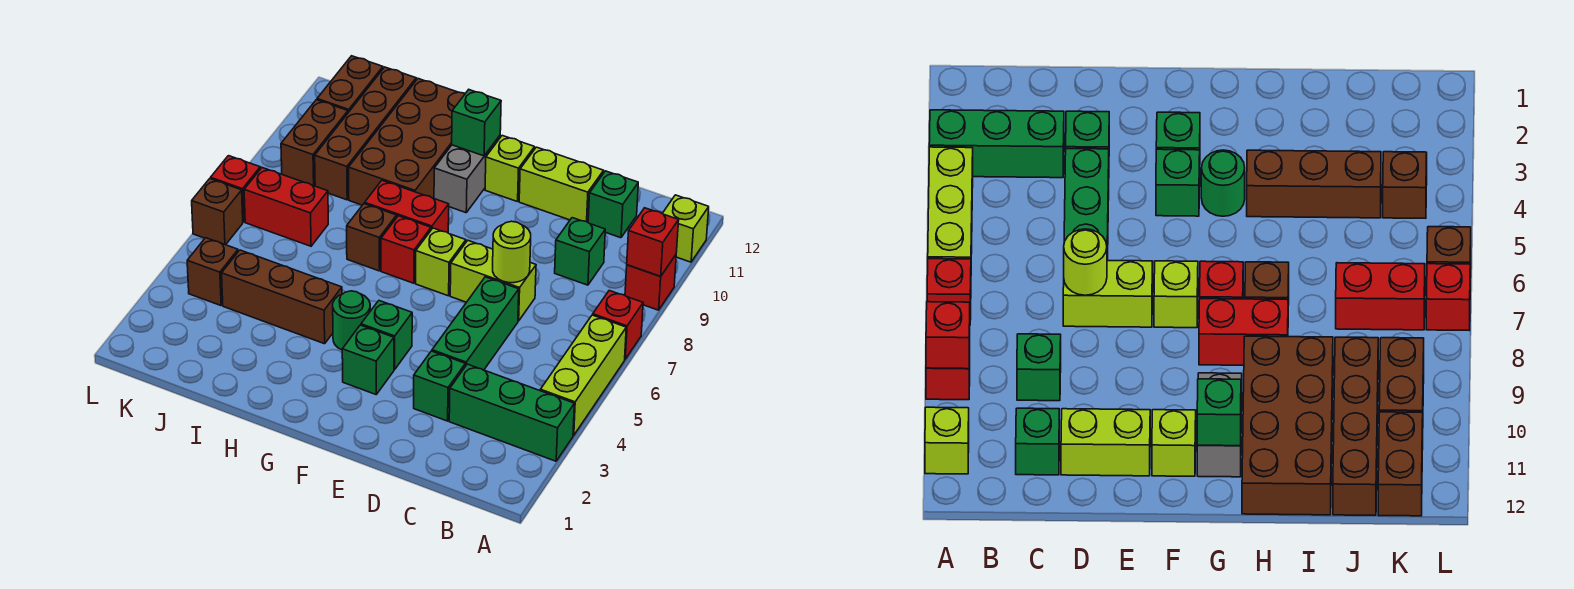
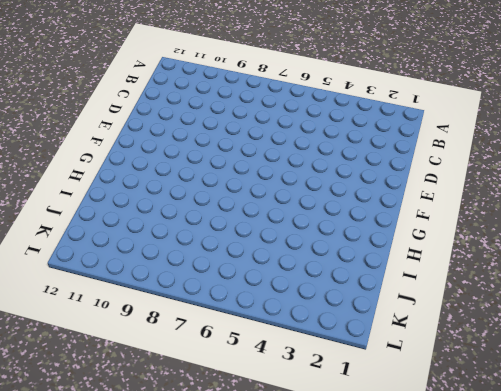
none -> green 1x3 brick [449,364,574,461]
none -> lime 1x3 brick [540,315,626,435]
none -> red 1x1 brick [593,291,643,359]
none -> red 1x1 brick [625,255,676,310]

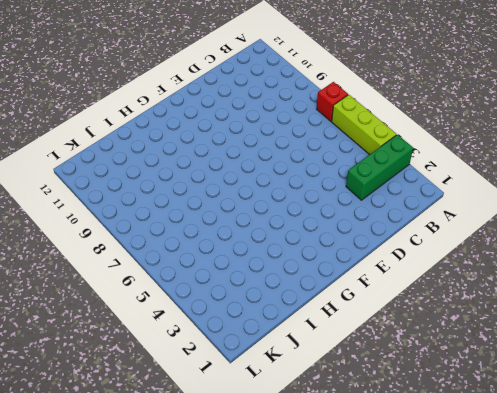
none -> red 1x1 brick [625,255,676,310]
none -> lime 1x1 brick [662,195,709,262]
none -> green 1x1 brick [555,218,605,285]
none -> green 1x1 brick [588,171,638,238]

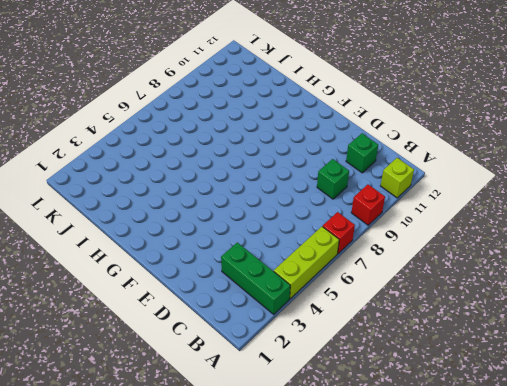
none -> green 1x1 brick [414,351,465,421]
none -> green 1x3 brick [432,277,519,370]
none -> lime 1x2 brick [450,241,536,321]
none -> lime 1x2 brick [519,147,604,222]

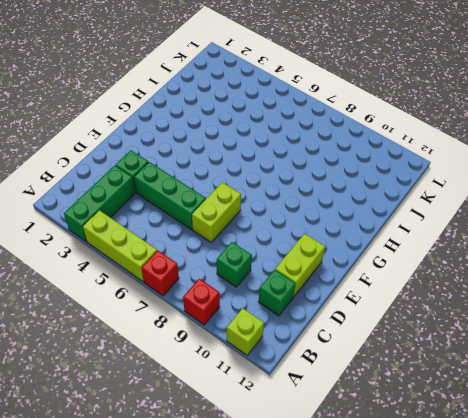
none -> green 1x1 brick [342,325,394,394]
none -> green 1x1 brick [361,301,412,369]
none -> lime 1x1 brick [416,228,466,296]
none -> lime 1x1 brick [485,135,535,202]

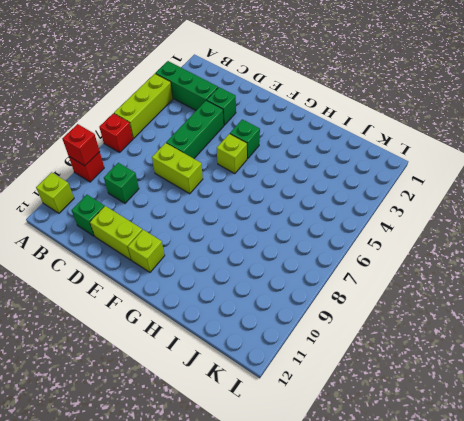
lime 1x1 brick [217,134,247,174] -> lime 1x1 brick moved to [416,228,466,296]
none -> green 1x1 brick [342,325,394,394]
none -> green 1x1 round brick [333,291,370,350]
none -> red 1x1 brick [381,216,431,283]
none -> red 1x2 brick [365,180,449,233]

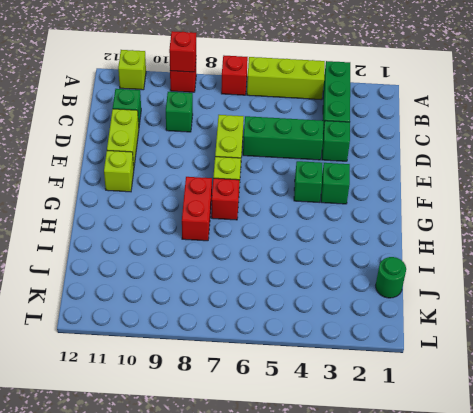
green 1x1 round brick [376,257,406,298] -> green 1x1 round brick moved to [333,291,370,350]
none -> grey 1x2 brick [434,136,500,213]
none -> brown 1x3 brick [222,250,342,344]
none -> brown 1x1 brick [347,204,397,271]
none -> brown 2x4 brick [349,79,465,205]

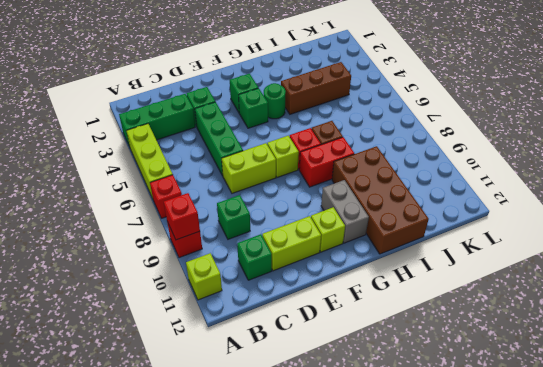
none -> red 1x2 brick [244,168,328,246]
none -> brown 1x4 brick [315,67,416,200]
none -> brown 1x1 brick [187,238,238,306]
none -> brown 1x2 brick [281,100,348,186]

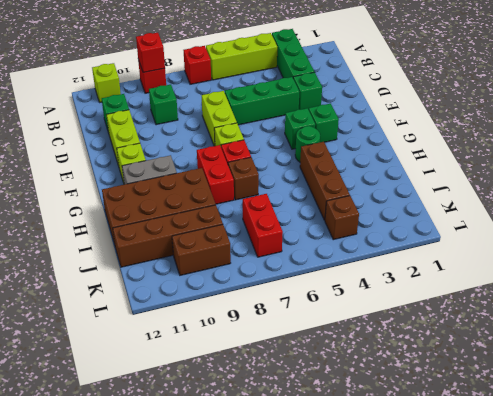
none -> brown 1x2 brick [317,56,383,113]
none -> brown 1x1 brick [192,179,243,245]
none -> red 1x1 brick [210,156,260,222]
none -> lime 1x1 round brick [493,221,531,283]

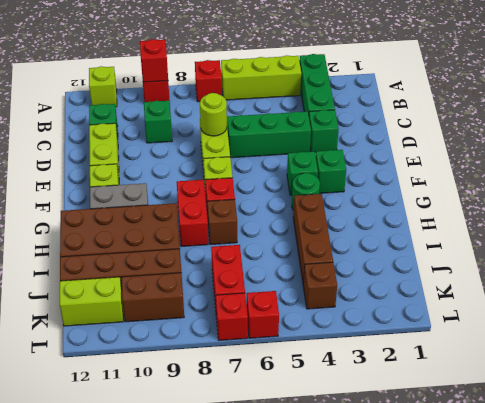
lime 1x2 brick [60,277,123,326] -> brown 1x2 brick [317,56,383,113]
red 1x1 brick [247,291,279,338] -> brown 1x1 brick [192,179,243,245]
none -> green 1x1 brick [452,90,501,156]

